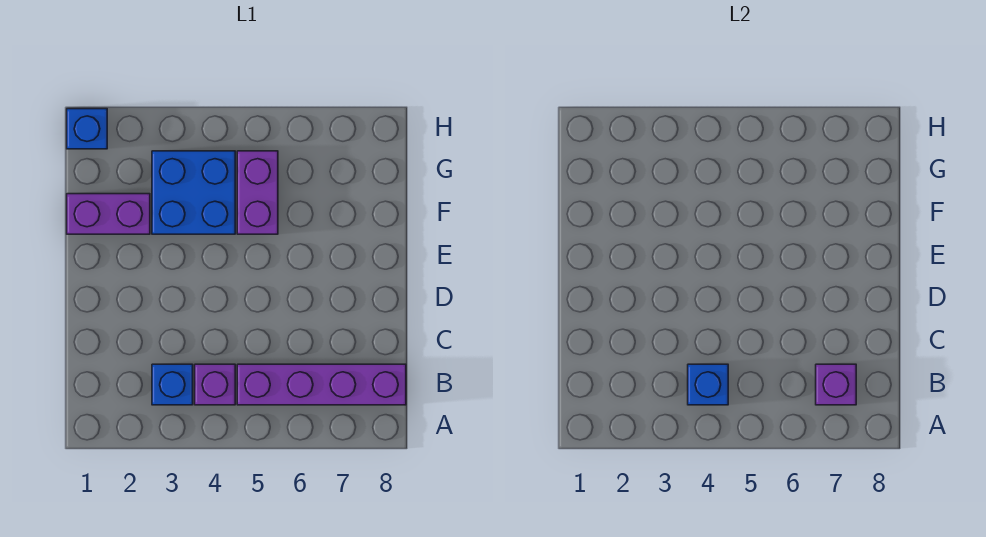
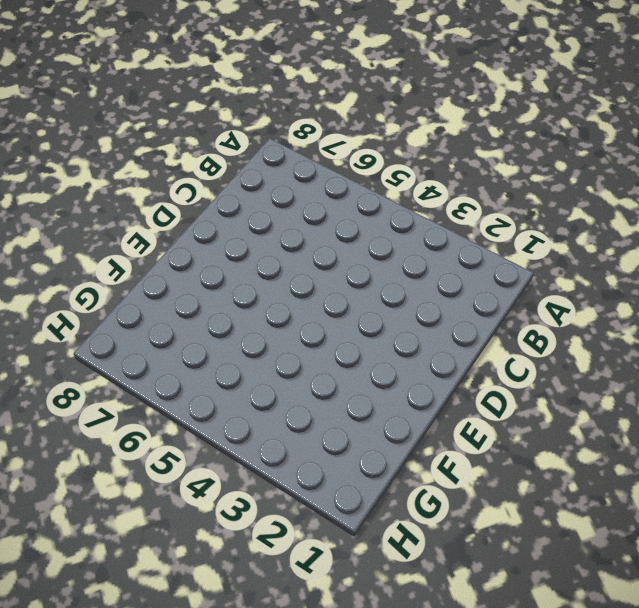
none -> blue 1x1 brick [152,364,193,405]
none -> purple 1x1 brick [195,364,235,405]

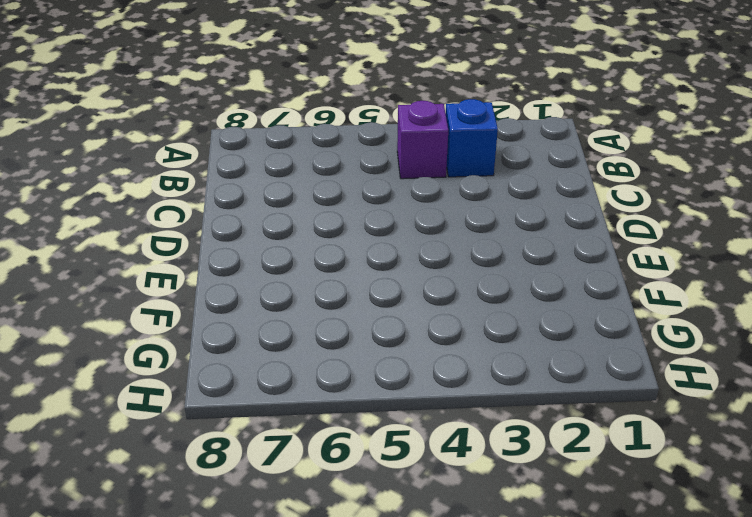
none -> purple 1x4 brick [237,364,406,405]
none -> purple 1x2 brick [67,194,150,234]

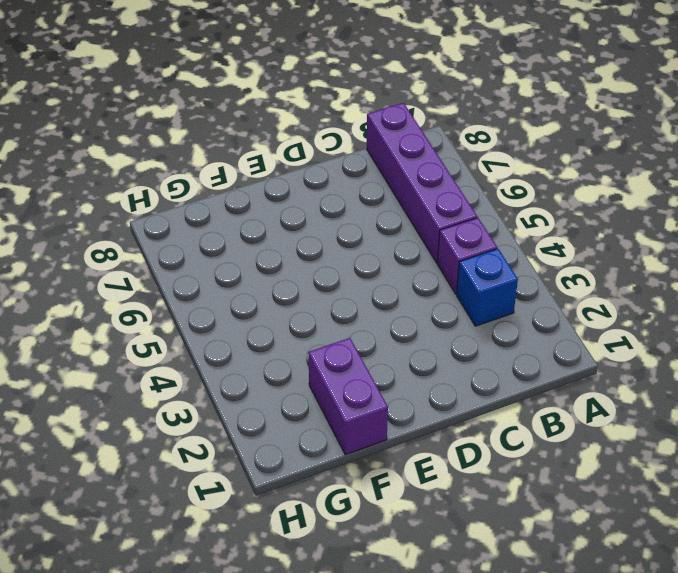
none -> blue 2x2 brick [152,151,235,234]
none -> purple 1x2 brick [237,151,278,234]

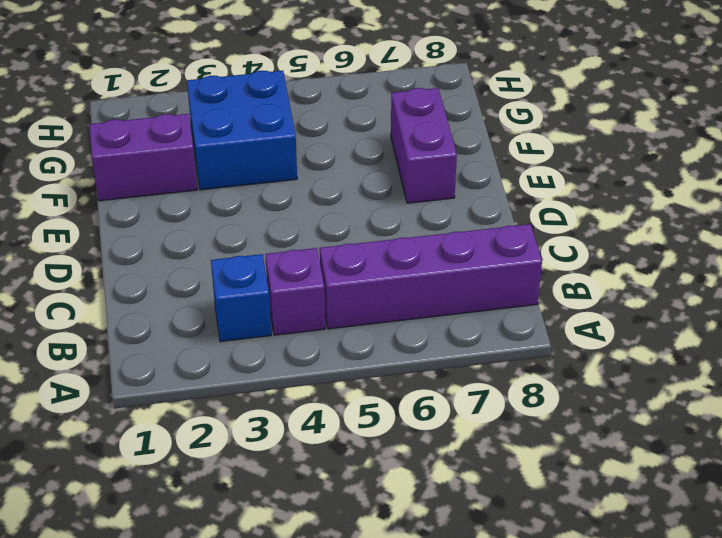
purple 1x2 brick [391,88,457,203] -> purple 1x2 brick moved to [237,151,278,234]
none -> blue 1x1 brick [67,109,107,149]
none -> blue 1x1 brick [688,364,728,405]

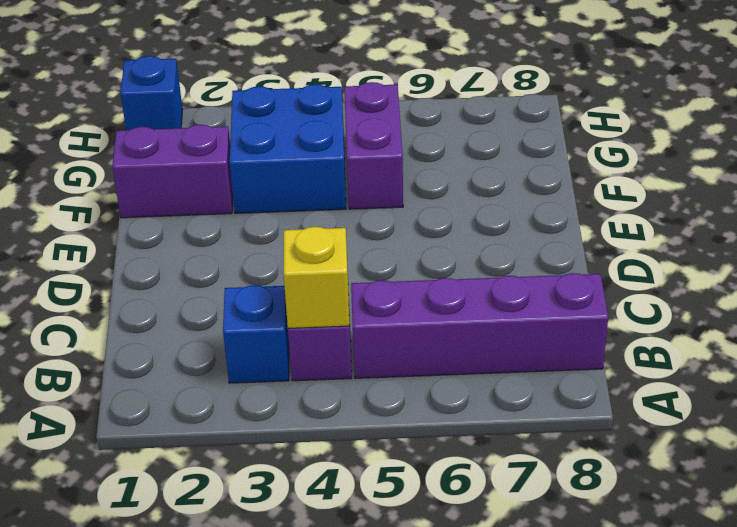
yellow 1x1 brick [284,227,349,328] -> blue 1x1 brick [688,364,728,405]
none -> purple 1x1 brick [816,364,856,405]

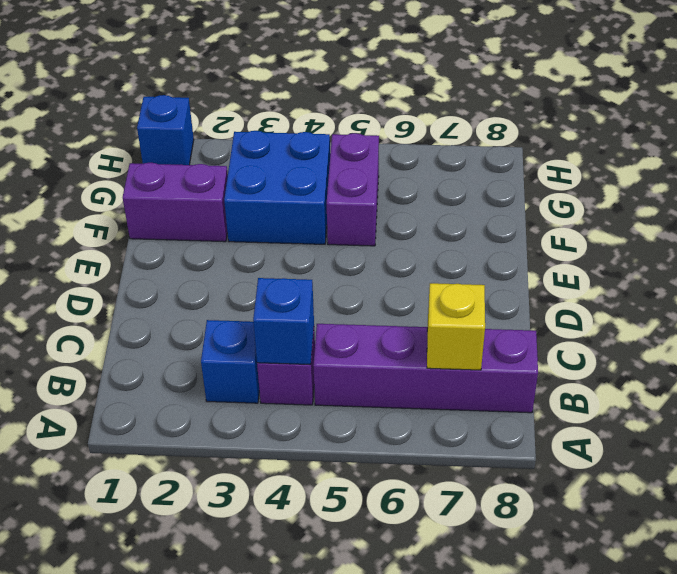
yellow 1x1 brick [427,283,485,370] -> purple 1x1 brick [816,364,856,405]

